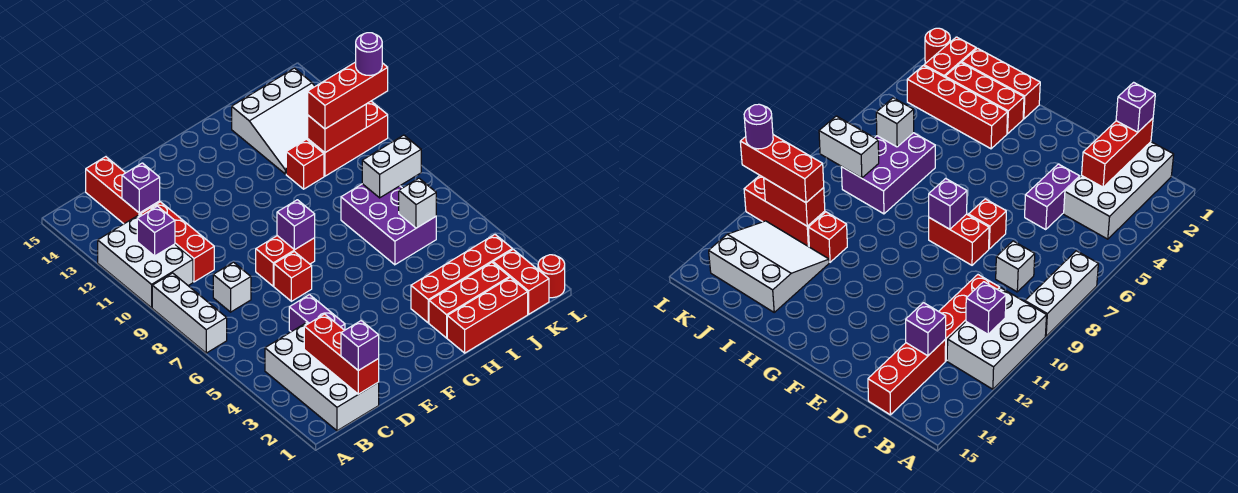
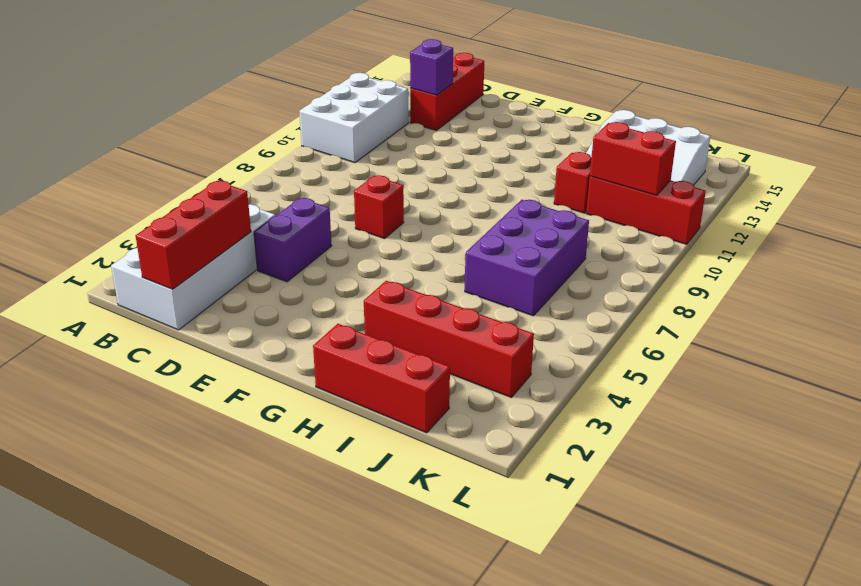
none -> white 1x3 brick [152,273,227,353]
none -> white 1x1 brick [213,262,251,312]
none -> red 1x3 brick [140,202,214,282]

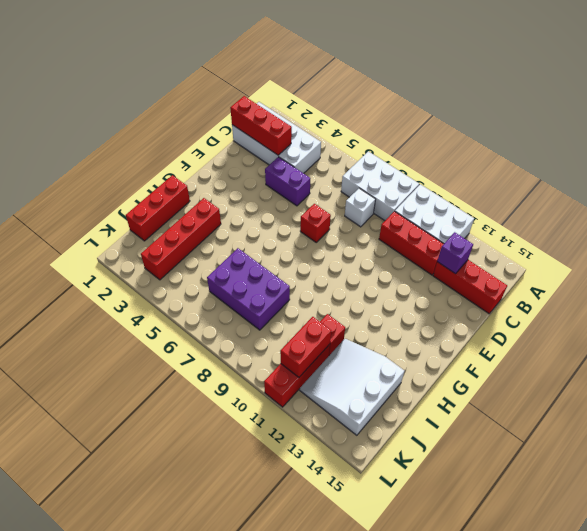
white 2x3 brick [341,151,419,221] -> white 1x3 brick [152,273,227,353]
none -> red 1x2 brick [256,236,315,286]
none -> red 1x3 brick [429,263,509,338]
none -> red 1x2 brick [493,249,549,314]

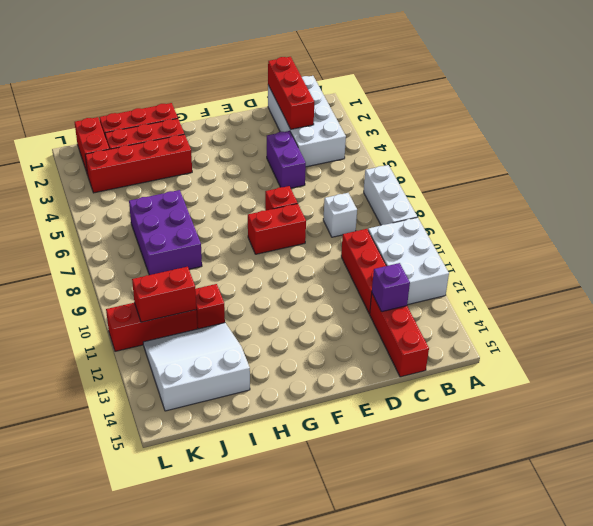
none -> red 1x1 round brick [538,255,565,298]
none -> purple 1x1 brick [137,206,175,256]
none -> purple 1x1 brick [277,200,315,250]

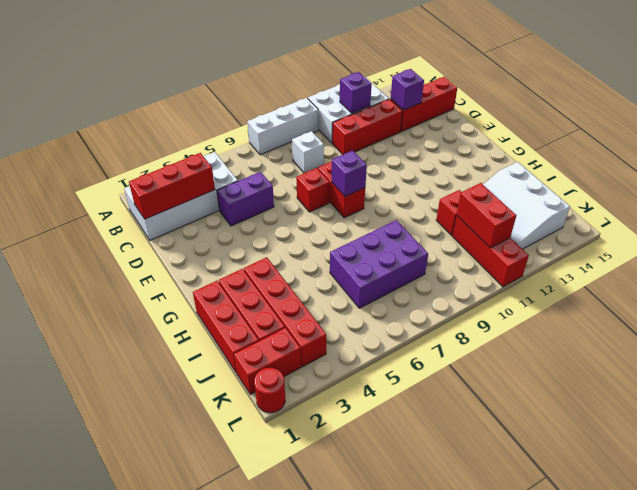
none -> white 1x1 brick [399,178,436,228]
none -> white 1x2 brick [362,135,421,198]
none -> purple 1x1 brick [341,321,379,370]

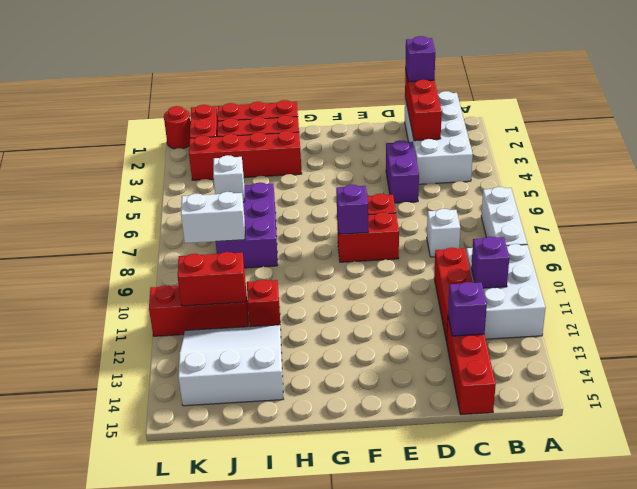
none -> red 1x3 brick [308,62,388,129]
none -> purple 1x1 round brick [356,33,382,75]

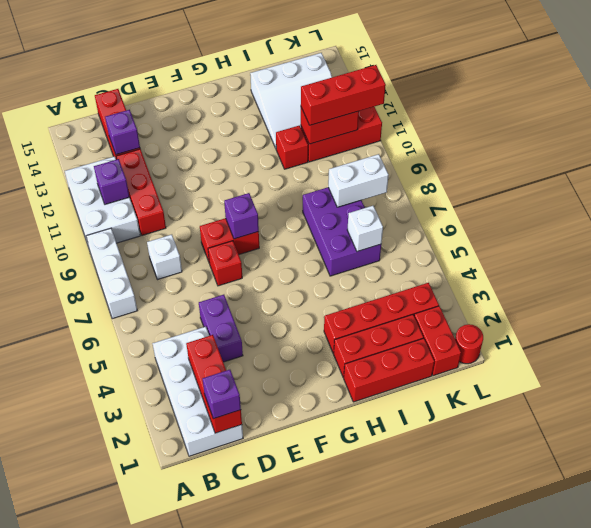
none -> purple 1x1 round brick [356,33,382,75]

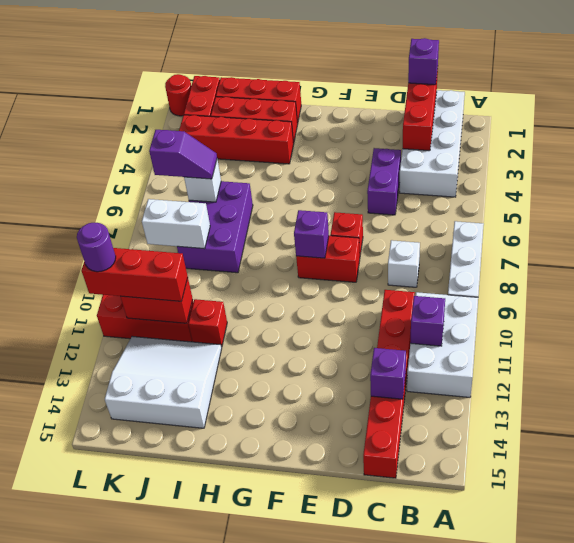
purple 1x2 slope [149,130,217,179] -> none

